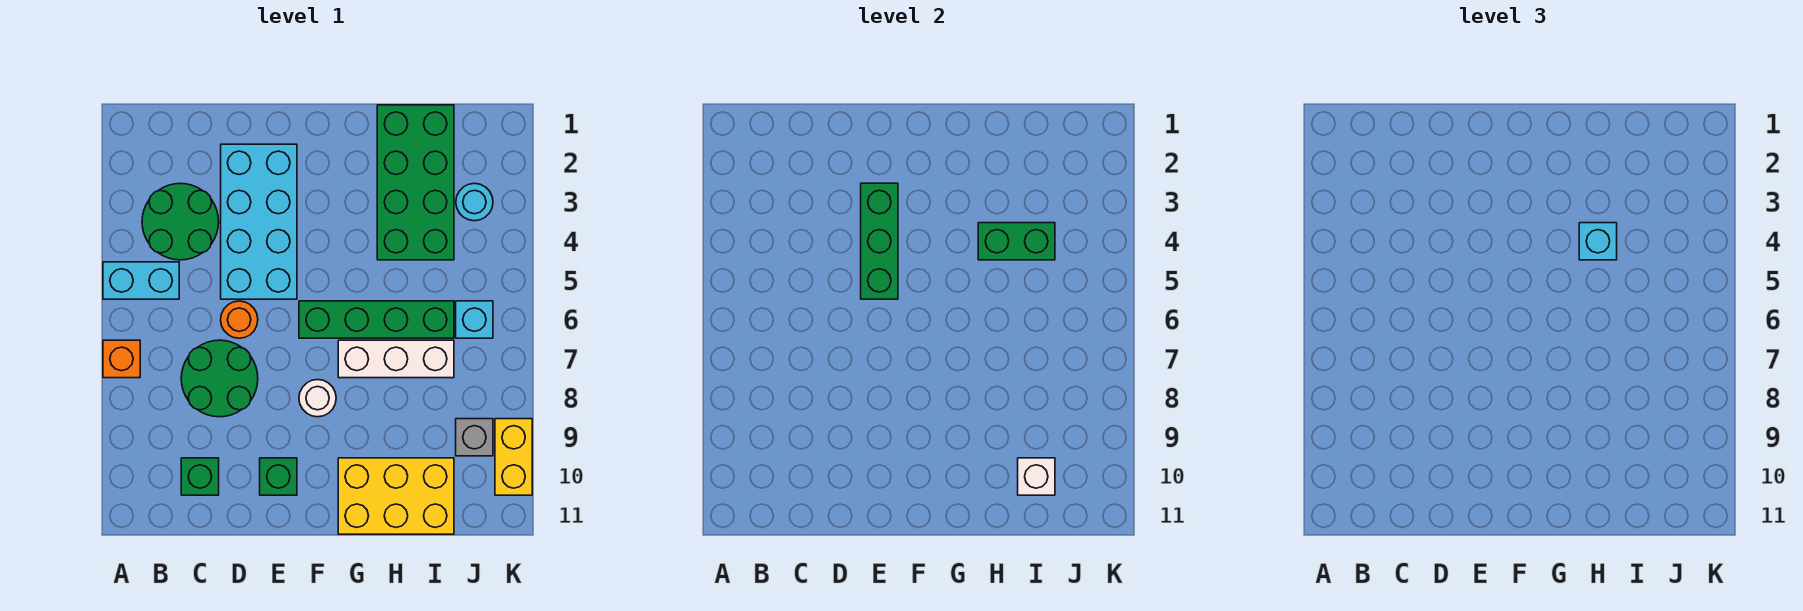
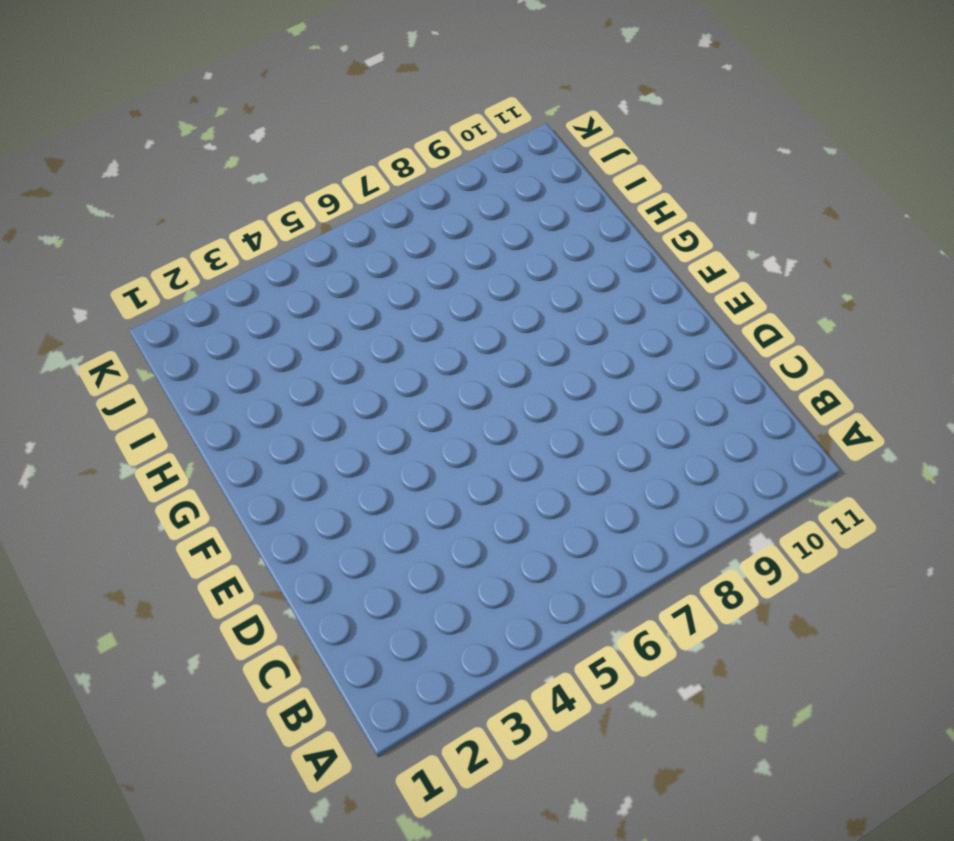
none -> cyan 1x2 brick [103,262,179,299]
none -> orange 1x1 brick [103,340,140,378]
none -> green 2x2 round brick [142,183,219,260]

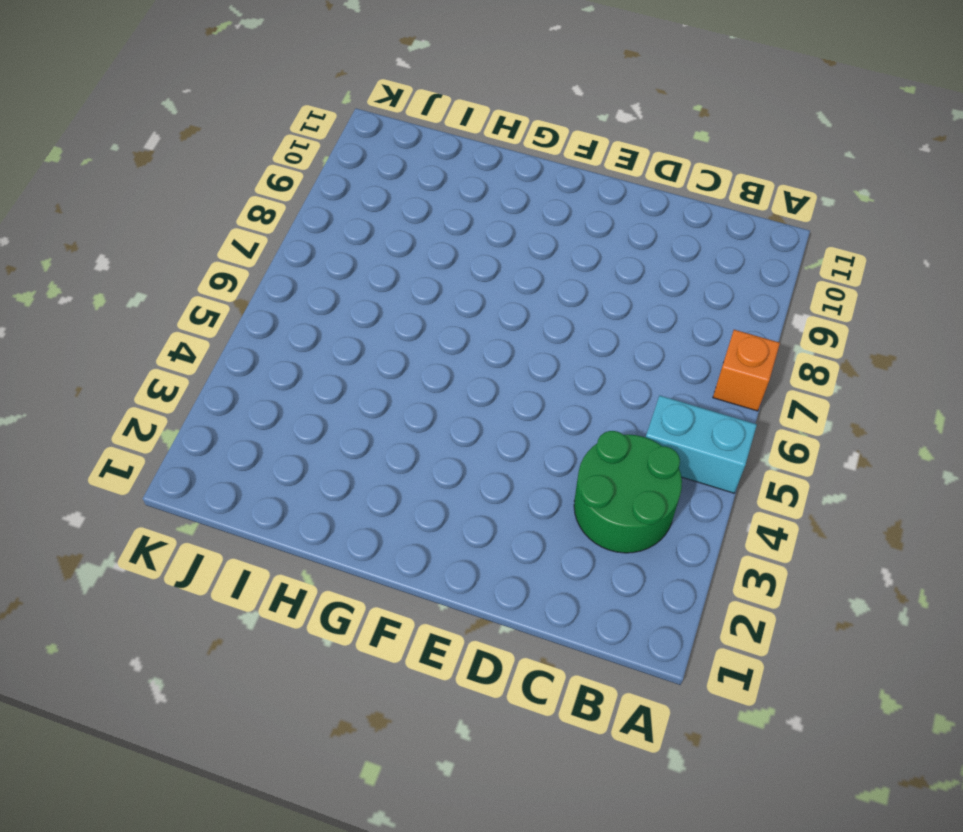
none -> green 2x2 round brick [181,340,258,417]
none -> green 1x1 brick [181,458,219,495]
none -> cyan 2x4 brick [221,144,297,299]

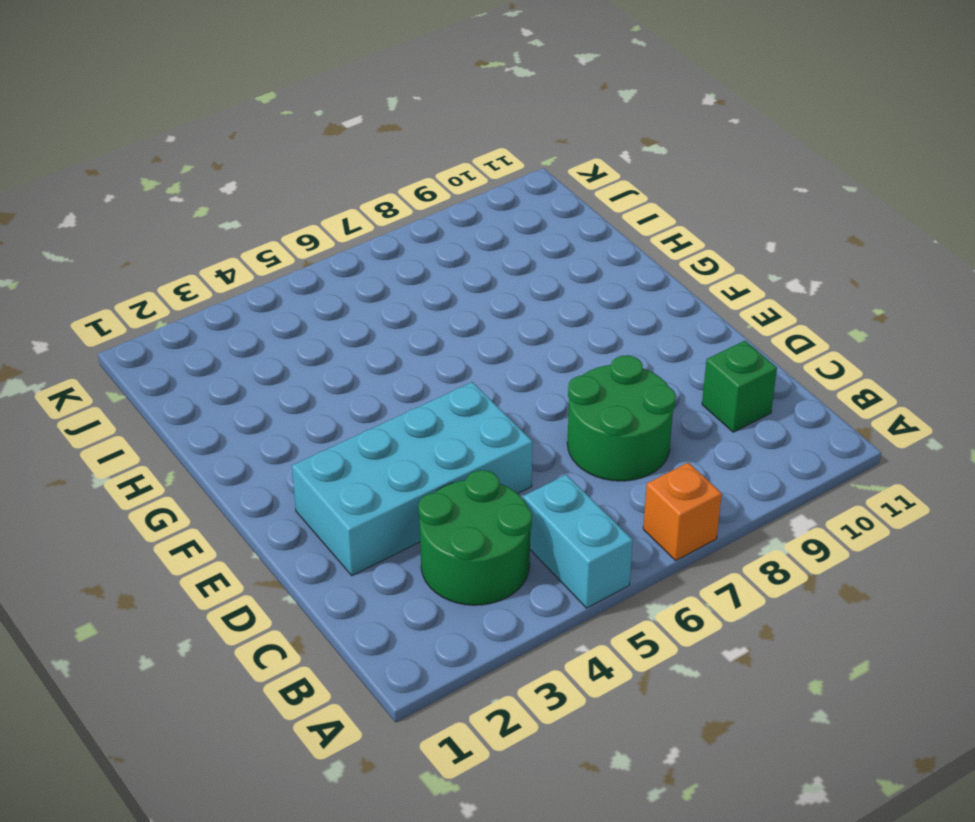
none -> orange 1x1 round brick [221,301,258,338]
none -> green 1x1 brick [260,458,297,495]
none -> green 1x4 brick [299,301,454,338]

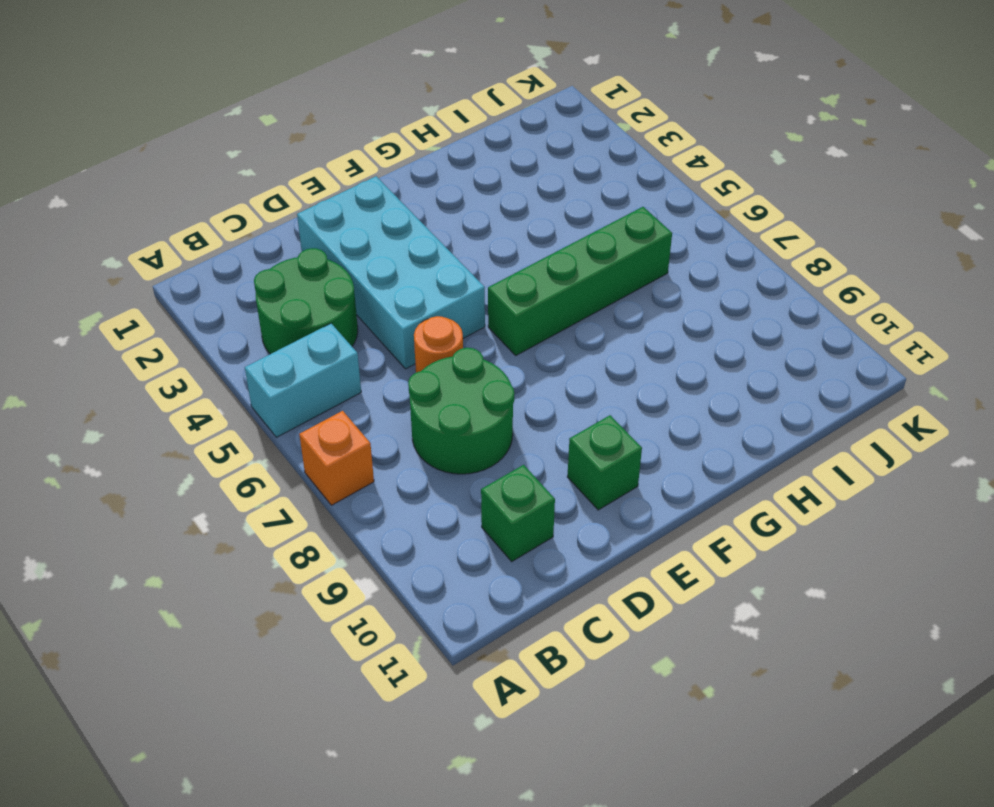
none -> white 1x1 round brick [299,380,336,417]
none -> white 1x3 brick [338,340,454,378]
none -> yellow 2x3 brick [338,458,454,534]

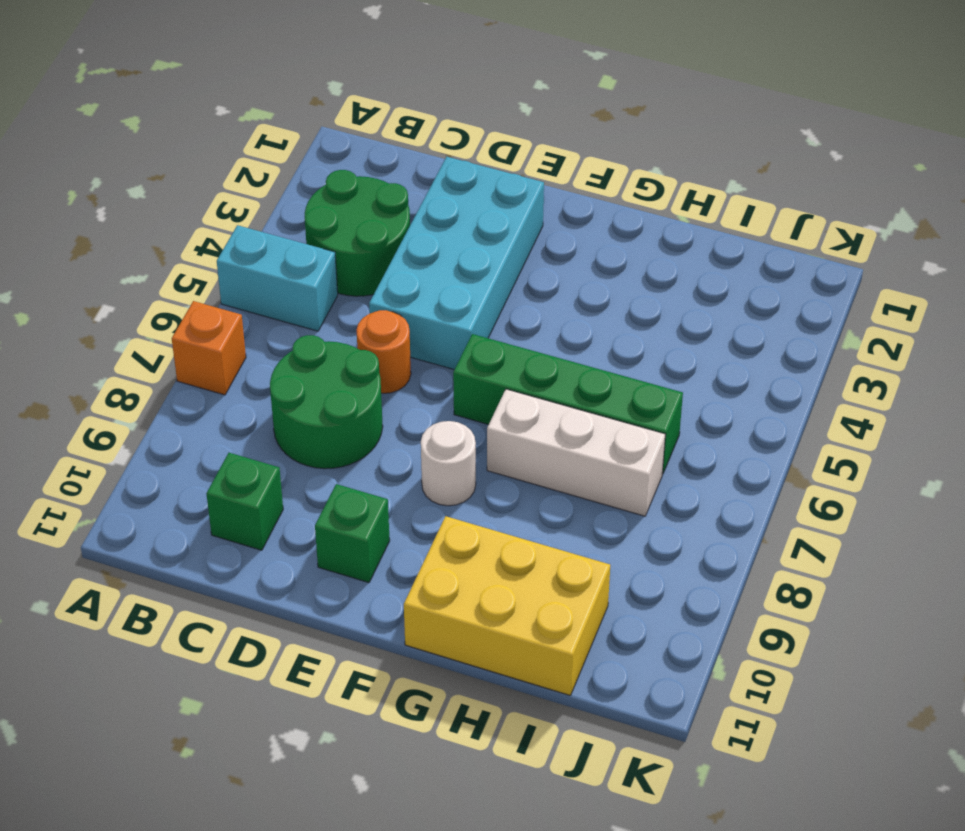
none -> green 2x4 brick [377,105,454,260]
none -> cyan 1x1 round brick [456,183,493,221]
none -> cyan 1x1 brick [456,301,493,338]

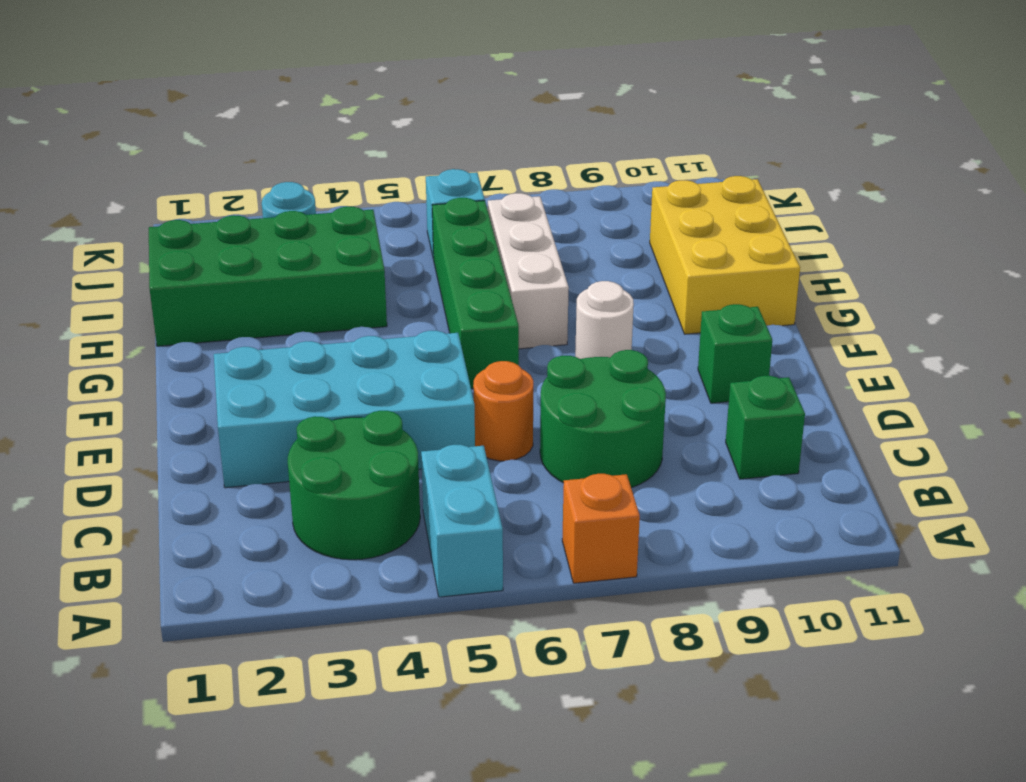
none -> grey 1x1 brick [456,419,493,456]
none -> yellow 1x2 brick [495,419,532,495]
none -> green 1x3 brick [861,183,898,299]

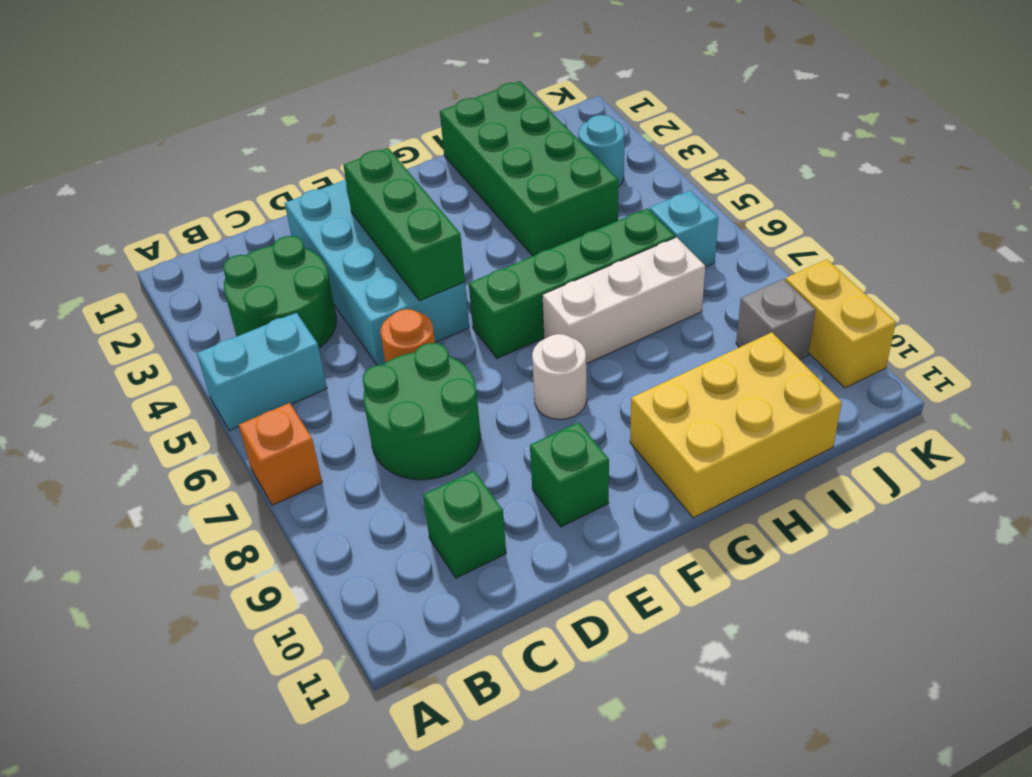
none -> green 1x2 brick [978,223,1055,260]
none -> white 1x1 brick [1018,458,1055,495]
none -> cyan 1x1 brick [1579,223,1617,260]

